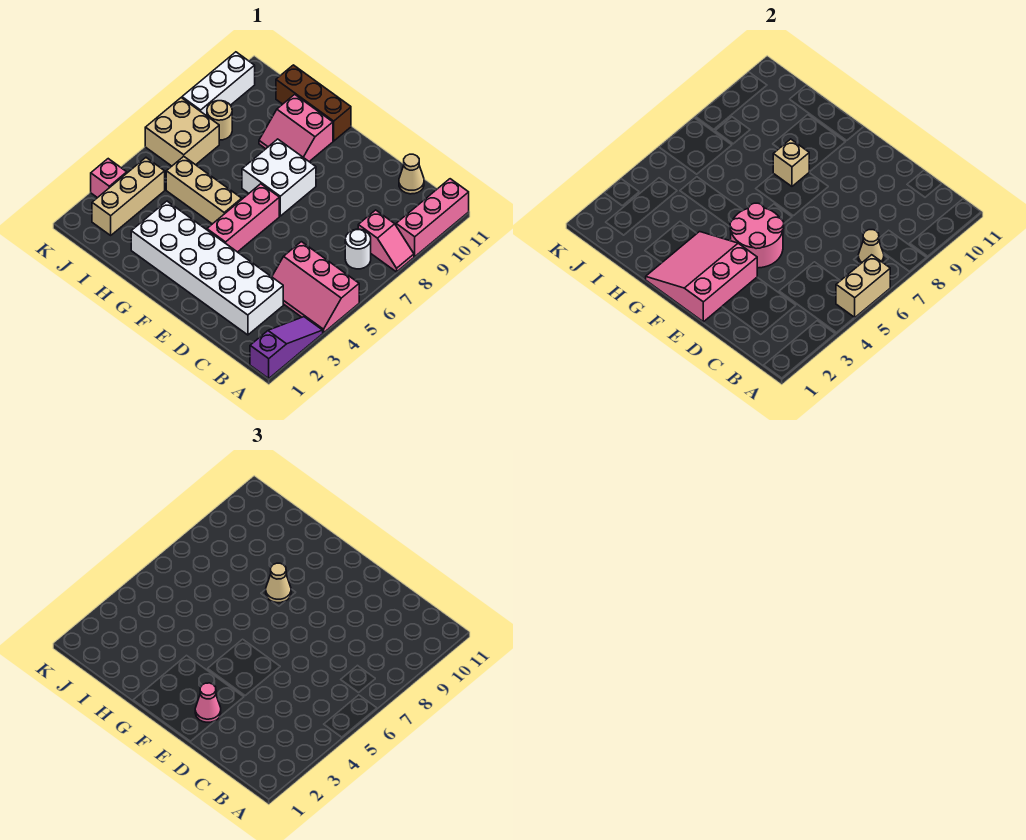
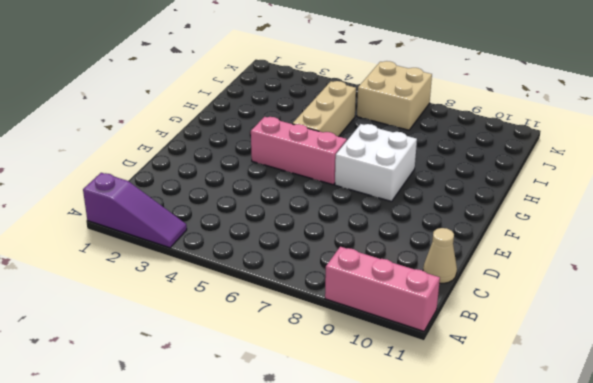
none -> pink 2x3 slope [272,242,359,333]
none -> pink 1x2 slope [358,210,414,272]
none -> white 1x1 round brick [345,229,371,269]

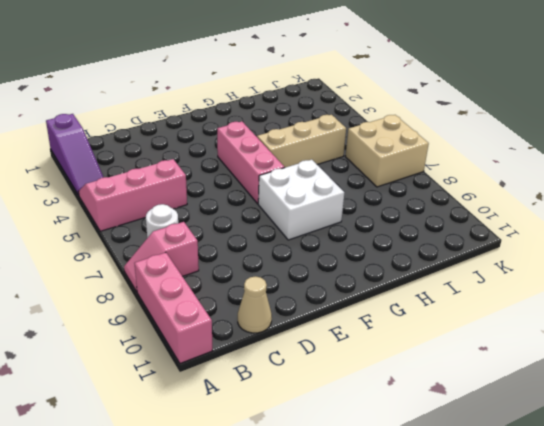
none -> white 2x6 brick [131,201,283,335]
none -> pink 2x2 slope [259,94,333,162]
none -> brown 1x3 brick [276,65,351,141]

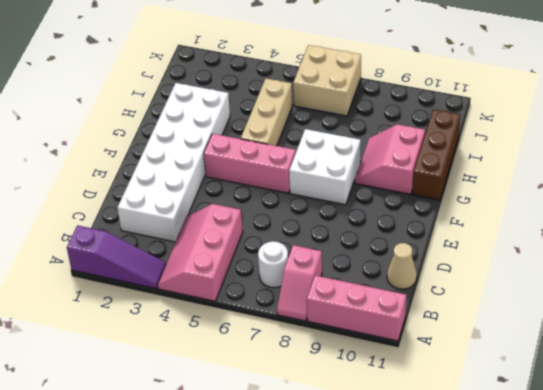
none -> tan 1x3 brick [92,158,165,235]
none -> tan 1x1 round brick [207,101,232,140]
none -> pink 1x1 brick [91,159,127,198]

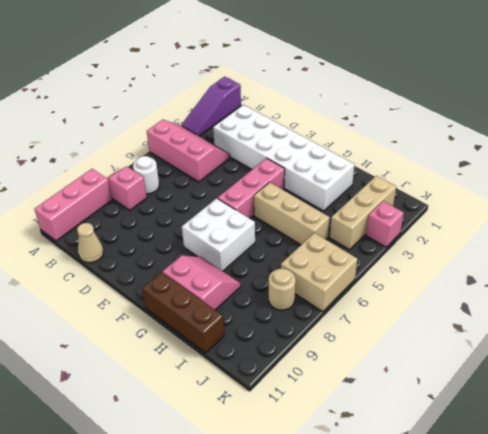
none -> white 1x3 brick [182,52,255,116]
none -> tan 1x2 brick [836,255,890,318]
none -> tan 1x1 cone [858,230,884,264]

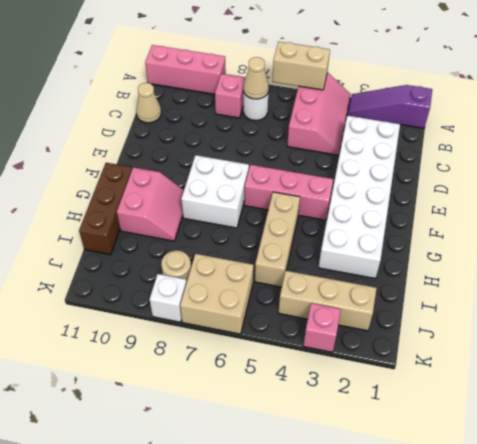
white 1x1 brick [149,274,187,322] -> white 1x3 brick [182,52,255,116]
none -> pink 3x3 slope [646,232,757,322]
none -> pink 2x2 round brick [730,203,784,268]
none -> tan 1x1 brick [773,139,809,186]

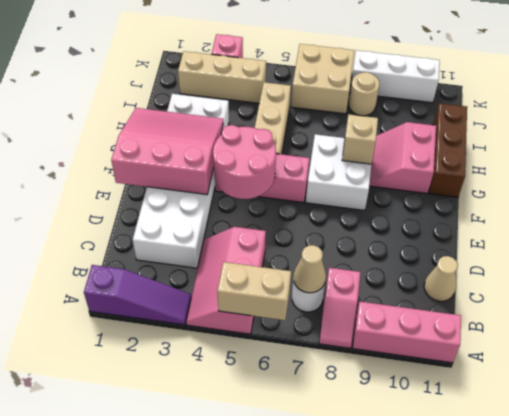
none -> pink 1x1 cone [195,683,221,722]
none -> tan 1x1 cone [266,563,291,603]

